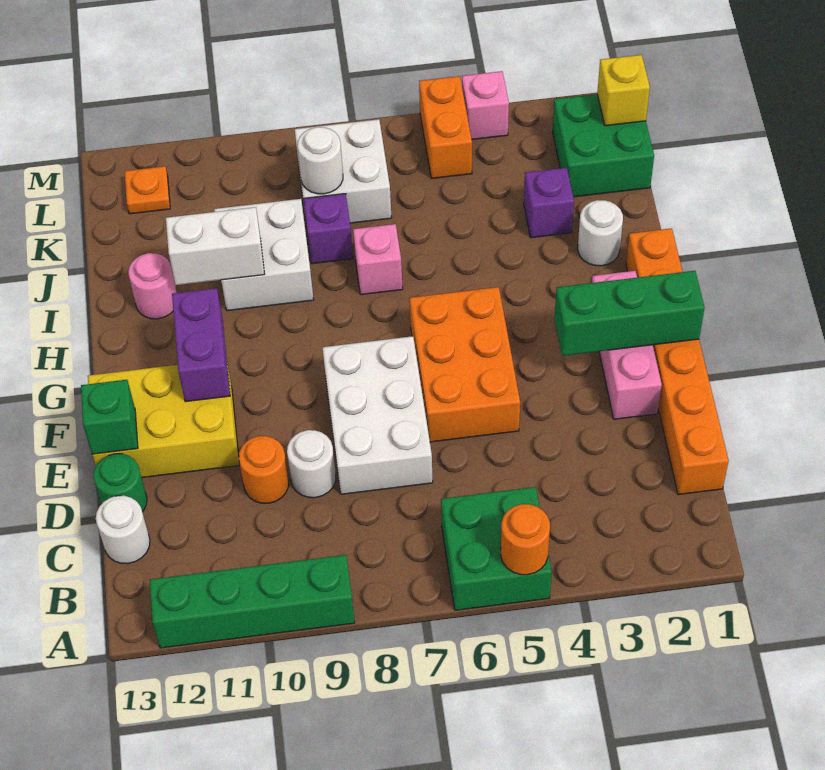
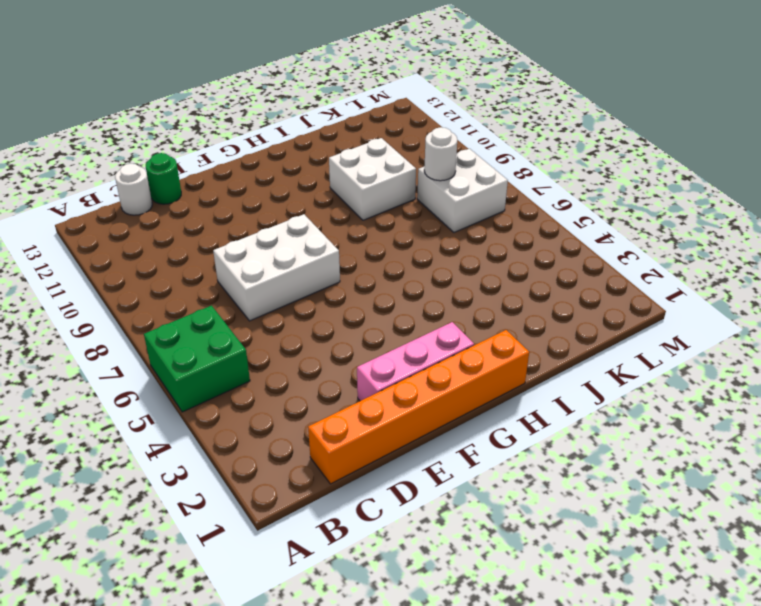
none -> green 1x4 brick [150,555,355,648]
none -> white 1x1 round brick [287,430,336,498]
none -> orange 1x1 round brick [239,436,289,503]

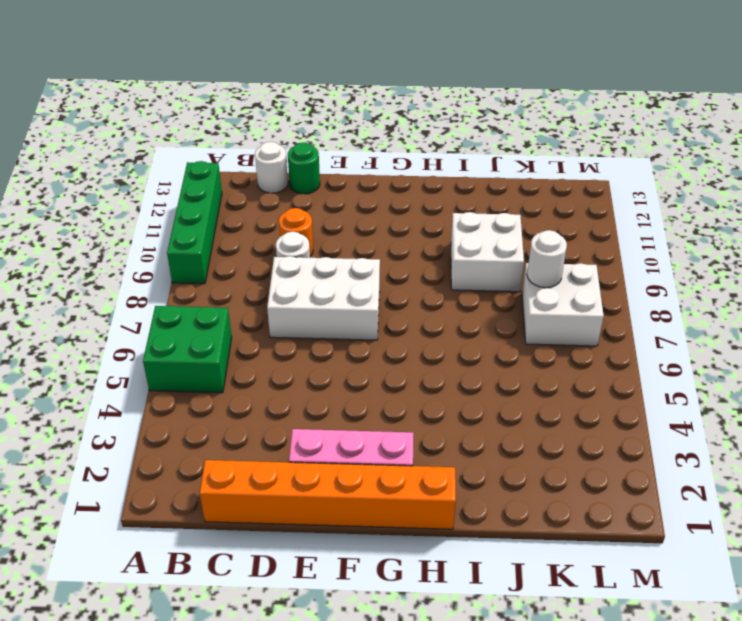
none -> orange 2x3 brick [410,287,520,442]
none -> yellow 2x3 brick [88,364,239,478]
none -> white 1x1 round brick [578,200,623,266]

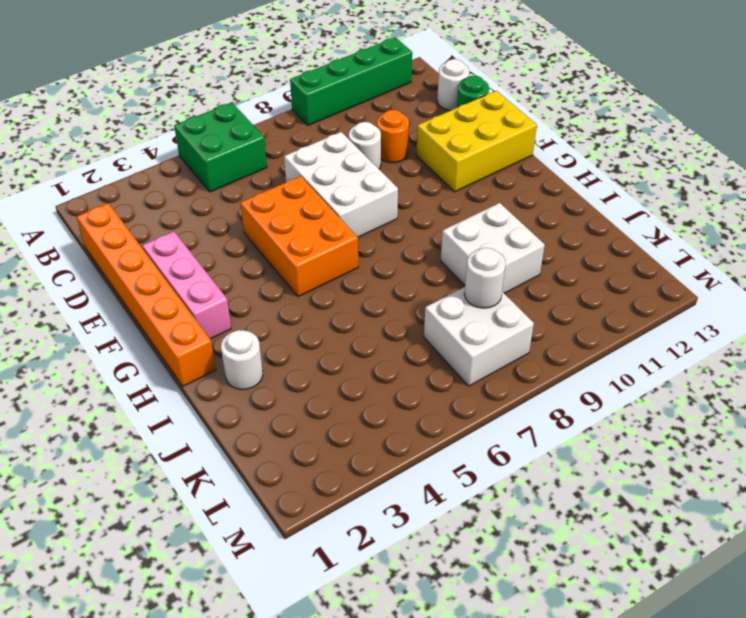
none -> pink 1x1 brick [353,224,403,295]
none -> pink 1x1 round brick [128,253,177,319]
none -> purple 1x1 brick [524,168,574,238]

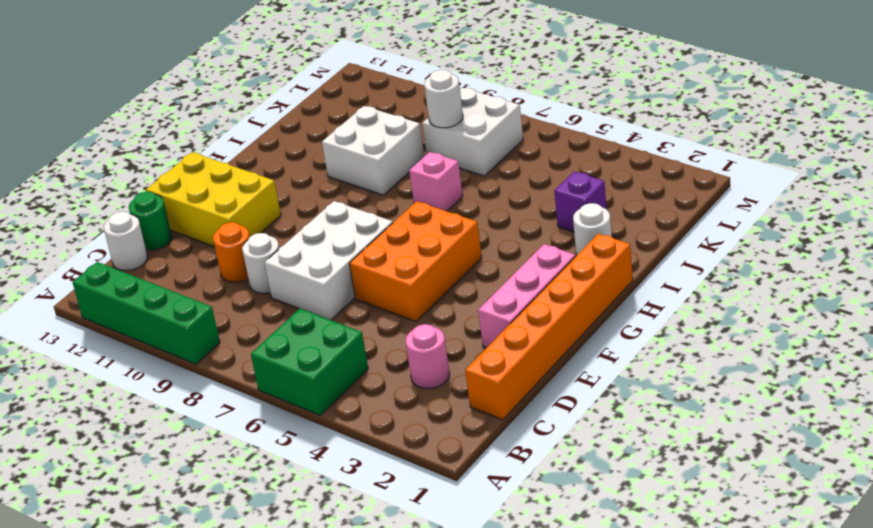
pink 1x1 round brick [405,324,450,389] -> pink 1x1 round brick moved to [128,253,177,319]
none -> purple 1x1 brick [303,194,353,264]
none -> green 2x2 brick [553,94,654,197]
none -> orange 1x2 brick [419,76,472,179]

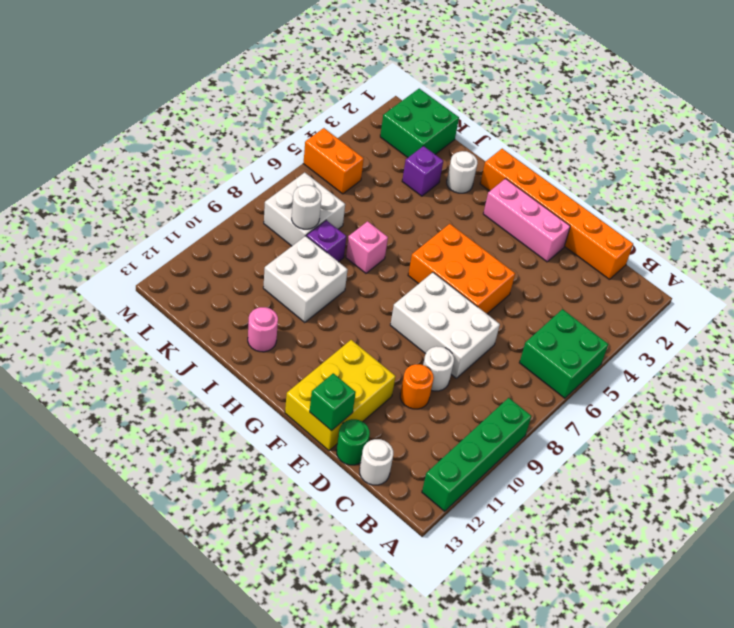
none -> orange 1x1 plate [124,166,170,214]
none -> pink 1x1 brick [462,71,509,140]
none -> orange 1x1 round brick [501,504,550,575]

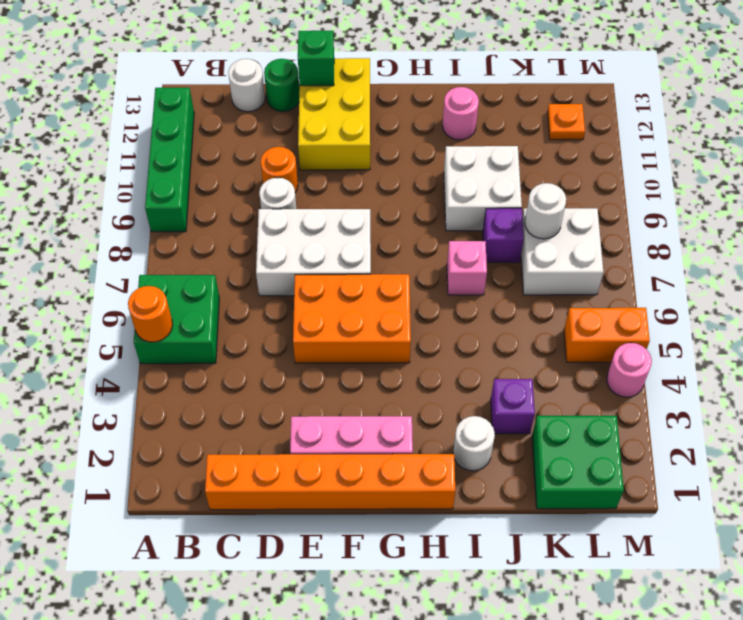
pink 1x1 round brick [607,343,652,397] -> pink 1x1 brick [462,71,509,140]
none -> green 1x3 brick [554,271,705,356]
none -> purple 1x2 brick [172,288,230,402]
none -> white 1x2 brick [166,207,264,285]

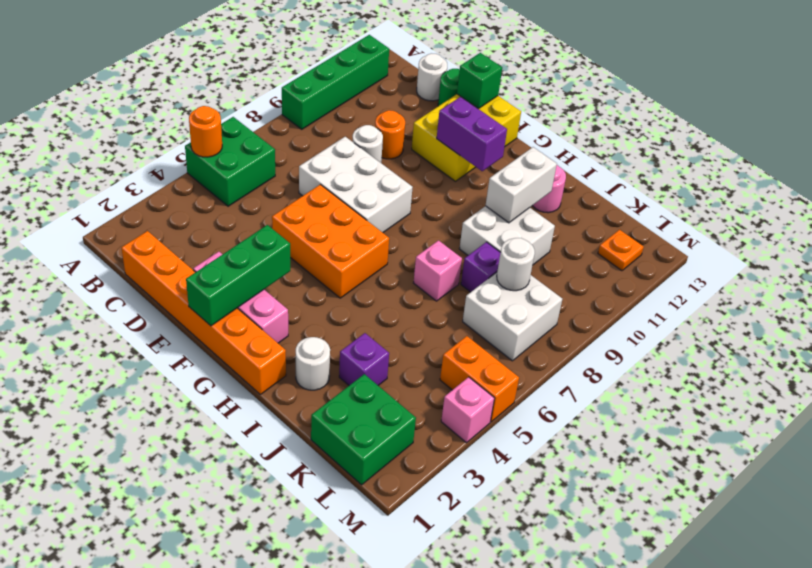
none -> yellow 1x1 brick [597,55,650,126]

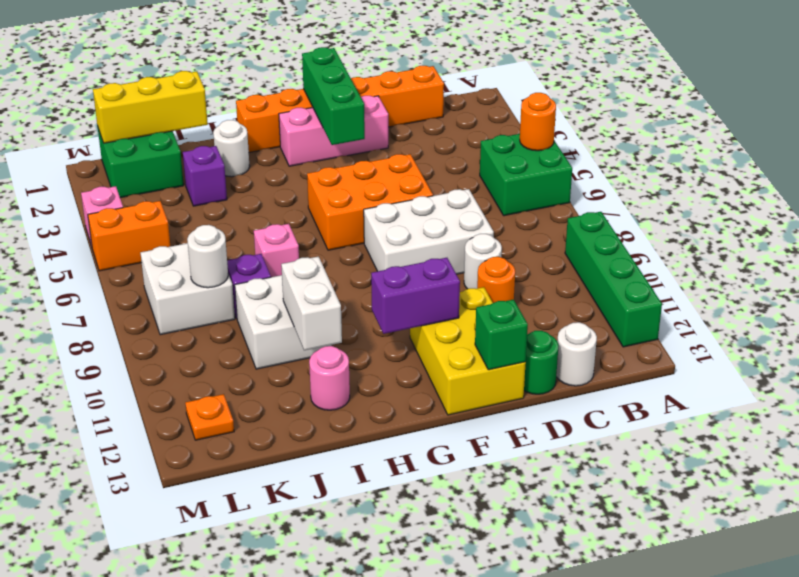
yellow 1x3 brick [93,71,208,143] -> yellow 1x1 brick [597,55,650,126]

